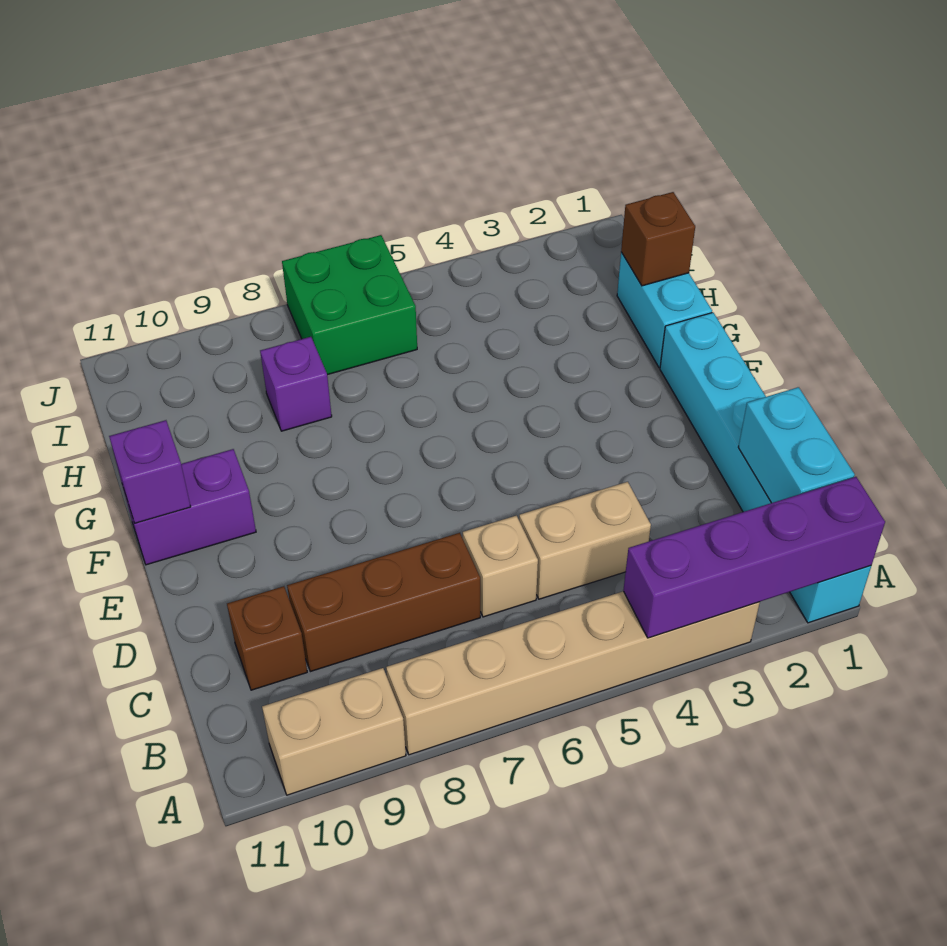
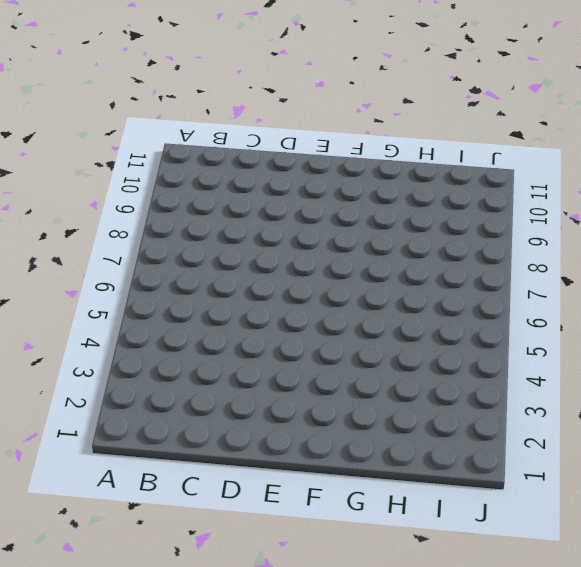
none -> cyan 1x6 brick [660,313,871,623]
none -> tan 1x6 brick [386,591,760,755]
none -> tan 1x2 brick [262,668,406,795]

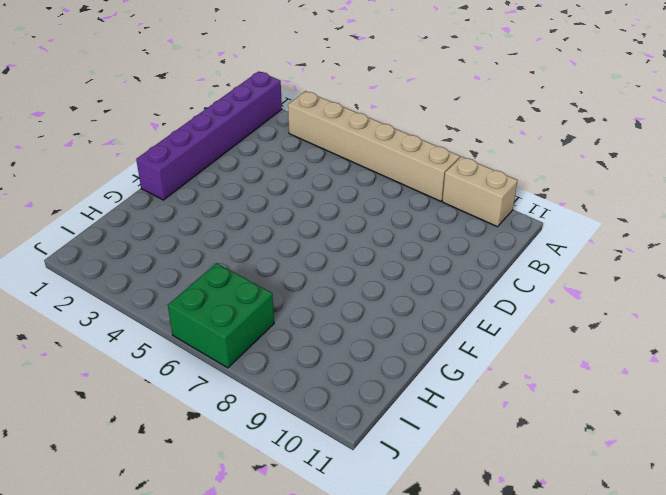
purple 1x6 brick [136,71,282,200] -> cyan 1x6 brick [660,313,871,623]
none -> tan 1x2 brick [519,482,651,599]
none -> tan 1x1 brick [463,516,538,617]
none -> brown 1x3 brick [287,533,480,672]

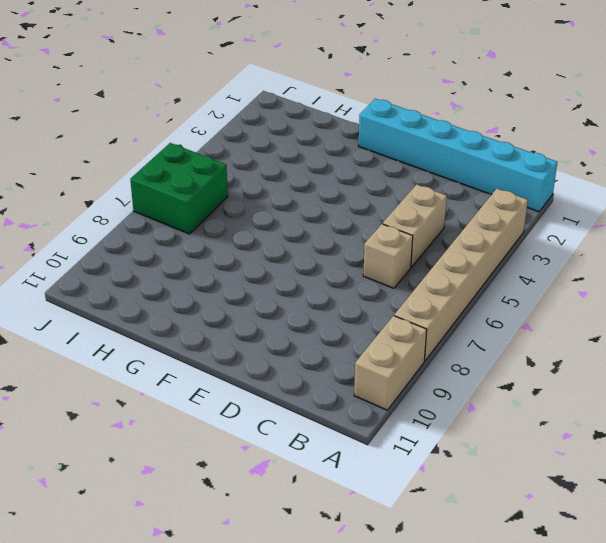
none -> brown 1x3 brick [287,533,480,672]
none -> brown 1x1 brick [227,586,307,690]
none -> purple 1x2 brick [122,449,256,565]

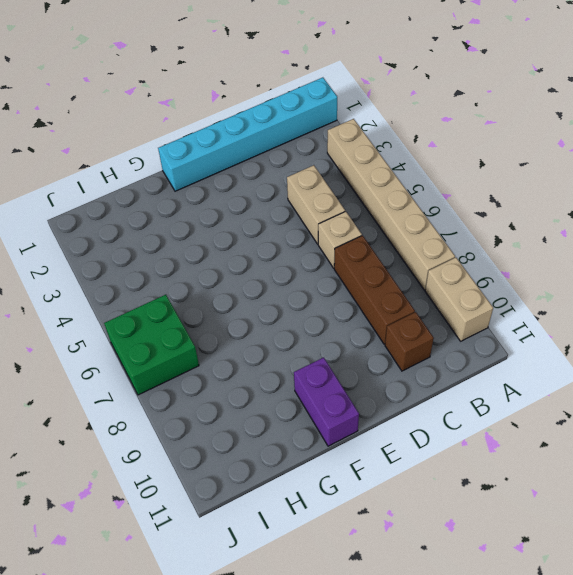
none -> cyan 1x2 brick [617,252,712,367]
none -> purple 1x1 brick [260,337,332,431]
none -> purple 1x4 brick [623,477,885,638]

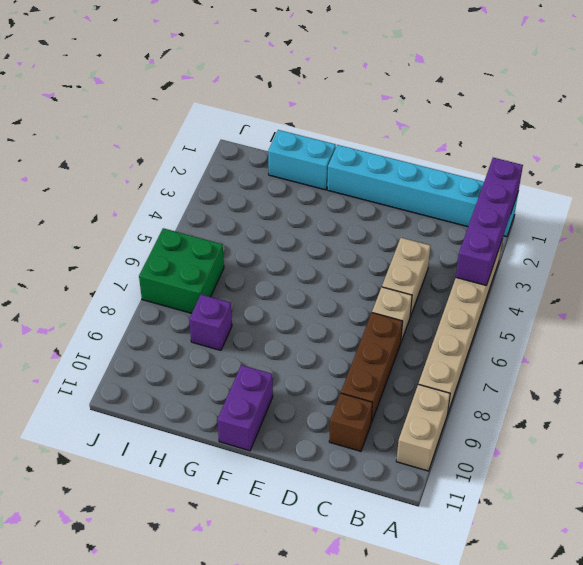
none -> cyan 1x2 brick [738,387,855,503]
none -> purple 1x1 brick [109,420,191,523]
none -> brown 1x1 brick [621,192,695,286]

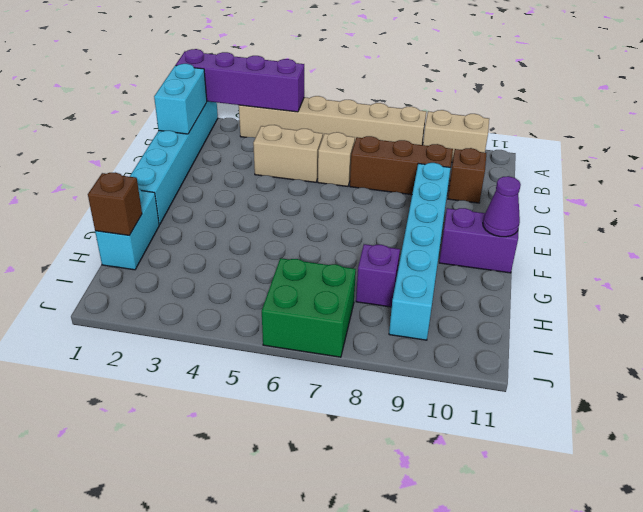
cyan 1x6 brick [389,163,450,340] -> none
purple 1x1 cone [483,176,521,237] -> purple 1x1 brick [109,420,191,523]

